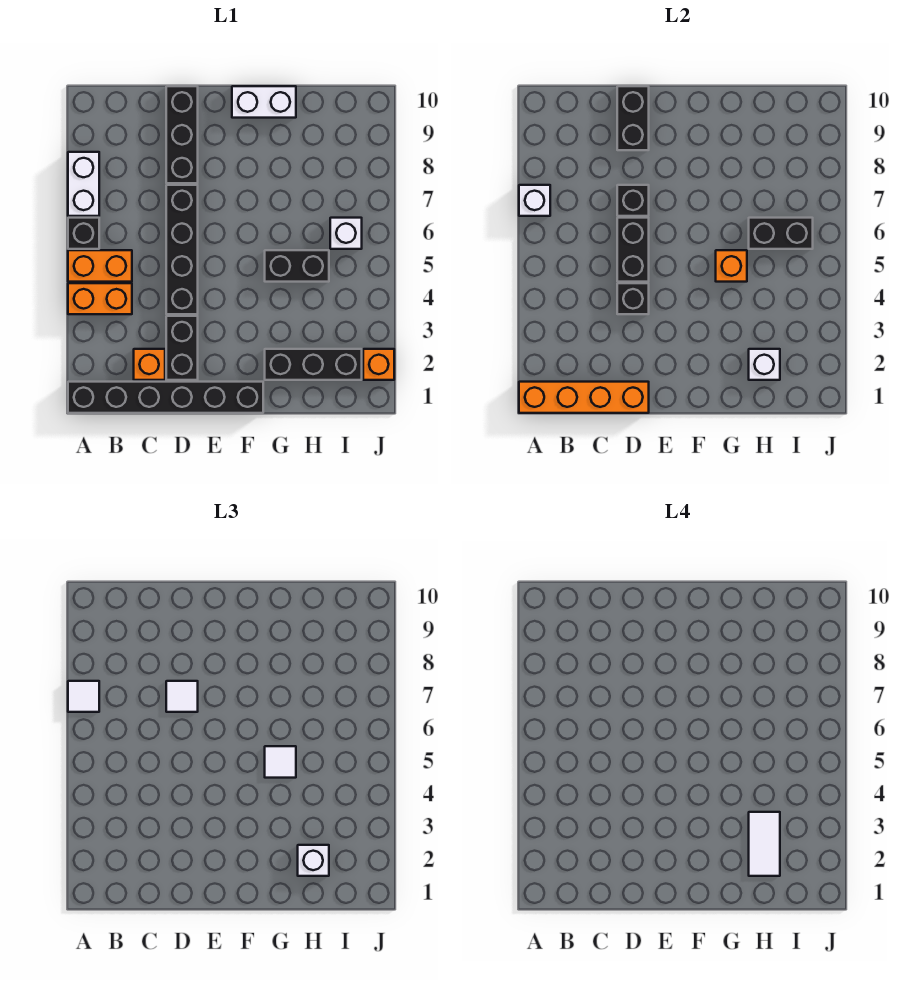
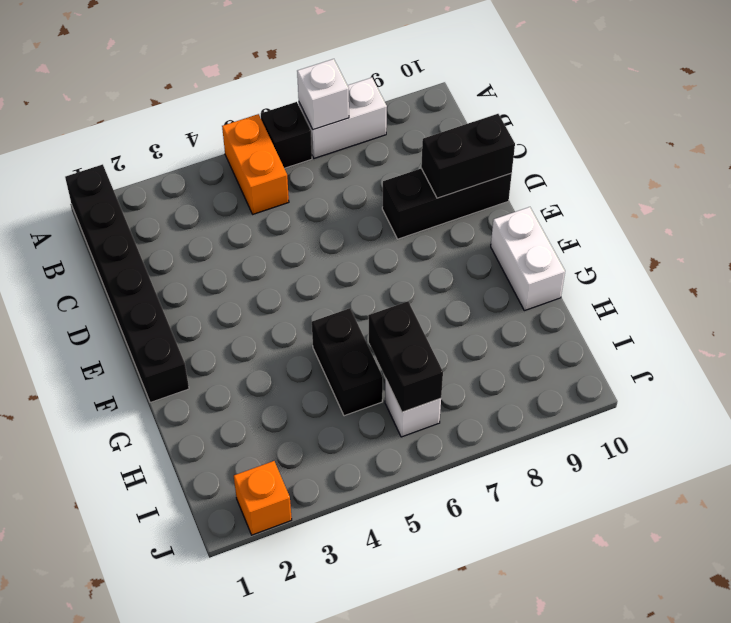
none -> orange 1x2 brick [68,283,132,314]
none -> orange 1x1 brick [134,349,165,380]
none -> black 1x2 brick [166,316,198,380]

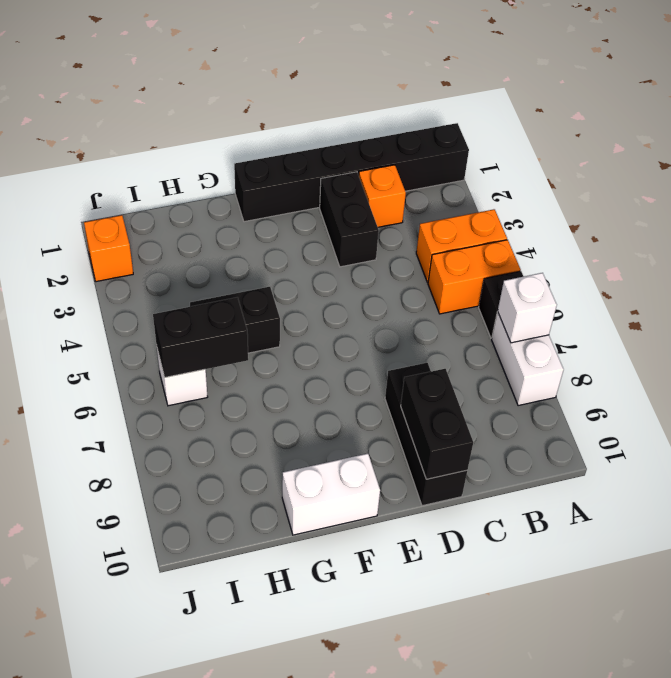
none -> black 1x4 brick [166,185,198,314]
none -> black 1x3 brick [265,349,362,380]
none -> orange 1x4 brick [519,382,649,413]

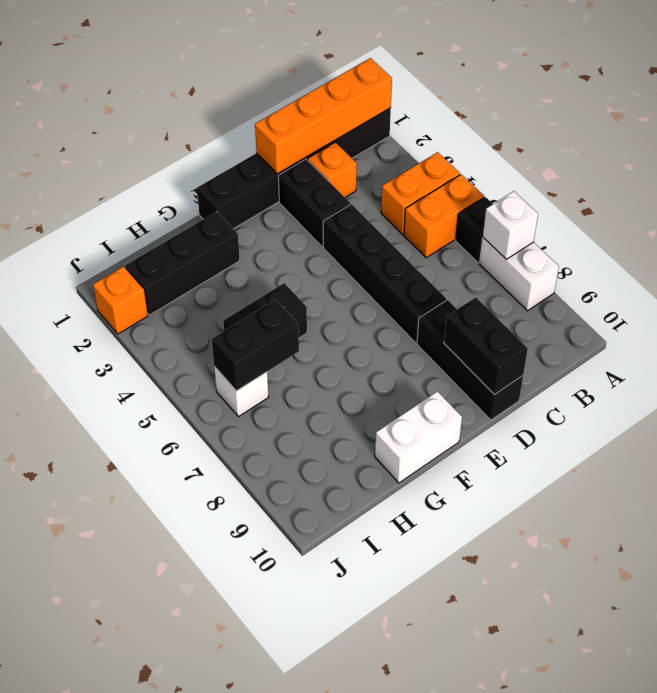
none -> black 1x1 brick [617,283,649,314]
none -> black 1x2 brick [617,218,649,282]
none -> black 1x1 brick [617,185,649,216]

